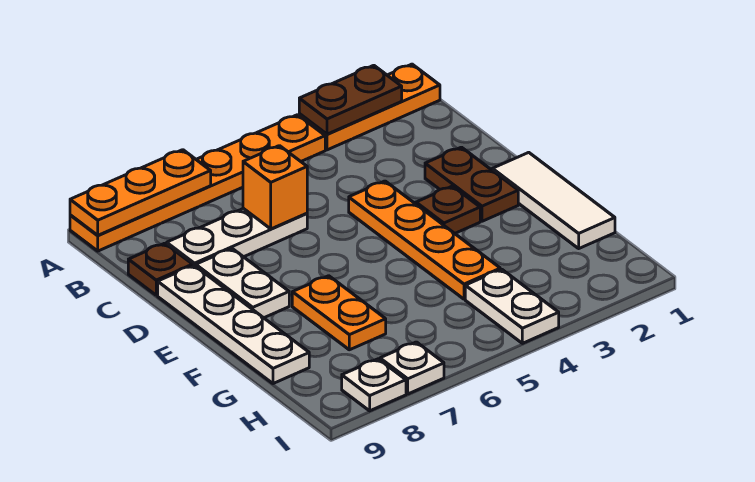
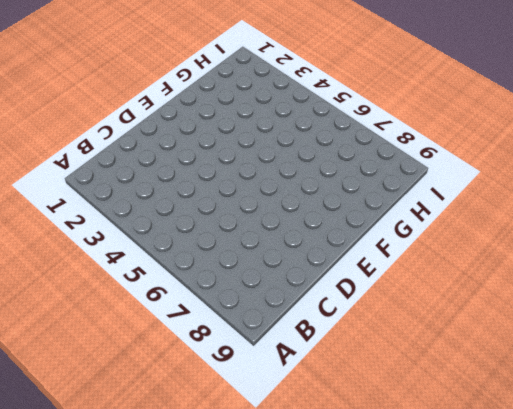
none -> orange 1x3 plate [299,64,440,150]
none -> orange 1x6 plate [70,115,325,251]
none -> white 1x3 plate [167,208,307,266]

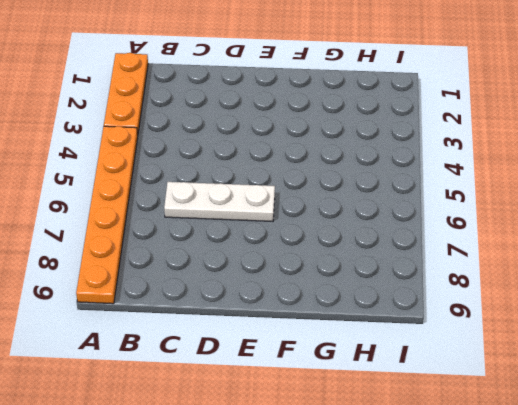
white 1x3 plate [164,182,275,221] -> white 1x3 plate turned to [167,208,307,266]
none -> brown 1x1 plate [128,243,193,295]
none -> brown 1x2 plate [425,147,518,221]
none -> orange 1x4 plate [349,181,500,299]

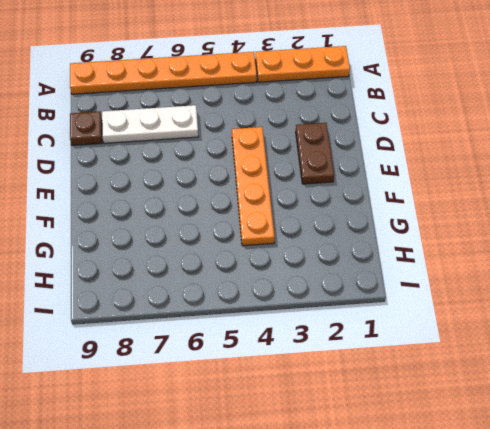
none -> white 1x2 plate [196,249,289,318]
none -> white 1x4 plate [158,265,309,384]
none -> white 1x3 tile [492,152,615,248]

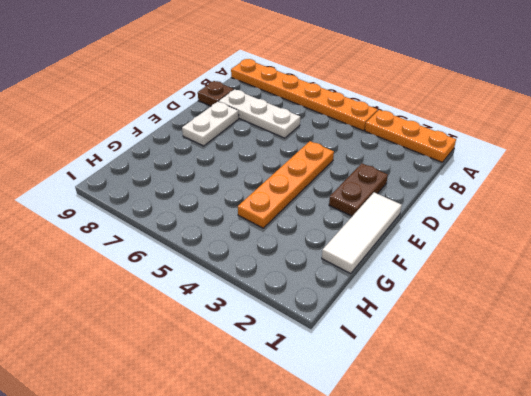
none -> white 1x4 plate [158,265,309,384]
none -> brown 1x1 plate [416,186,480,233]
none -> orange 1x2 plate [292,276,386,350]

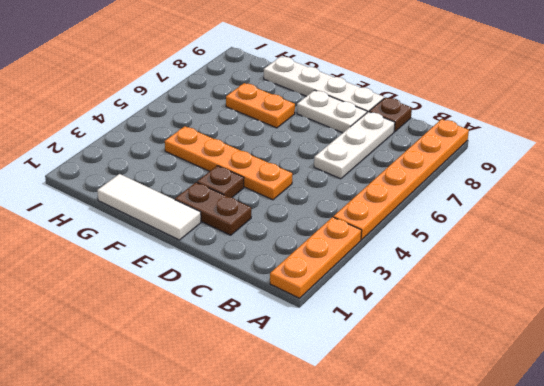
none -> white 1x2 plate [465,269,559,343]
none -> white 1x1 plate [380,342,444,394]
none -> white 1x1 plate [342,359,406,411]

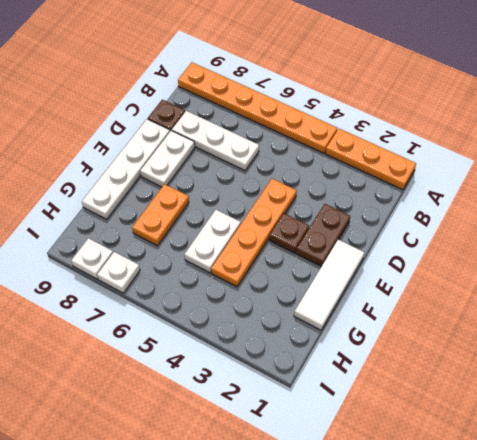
white 1x2 plate [184,210,241,273] -> white 1x2 plate moved to [465,269,559,343]
none -> brown 1x2 plate [299,65,402,134]
none -> orange 1x3 plate [70,150,211,235]
none -> orange 1x1 brick [243,146,307,229]

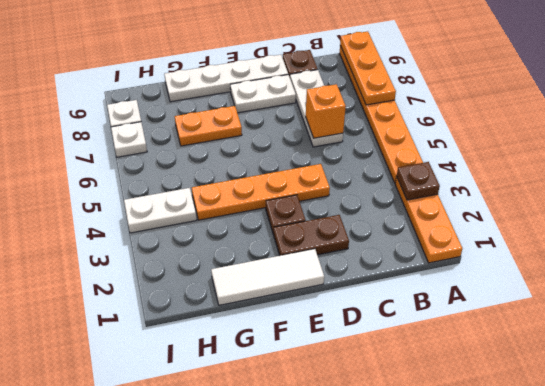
brown 1x1 plate [397,162,440,200] -> brown 1x2 plate [299,65,402,134]

